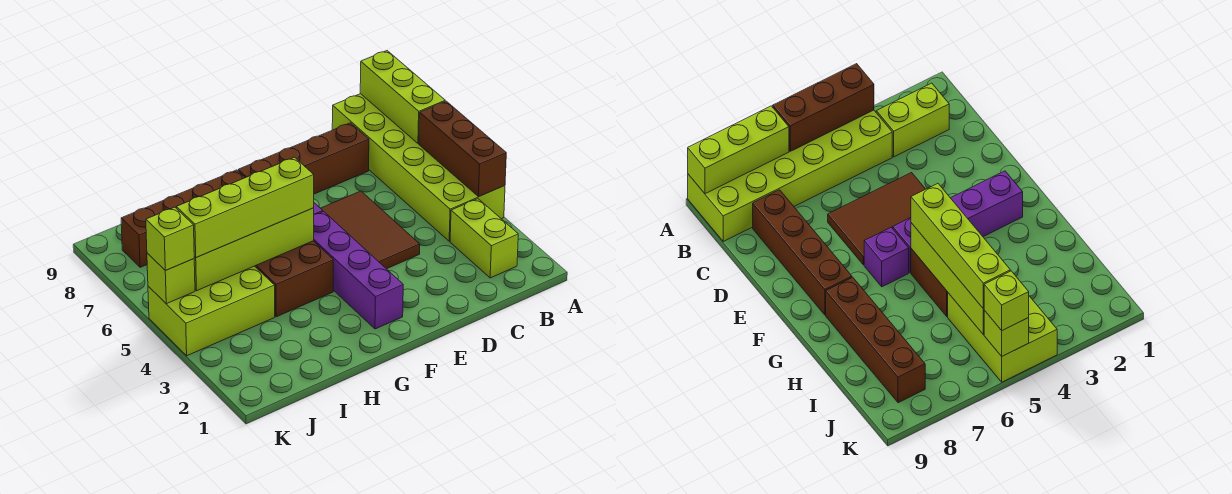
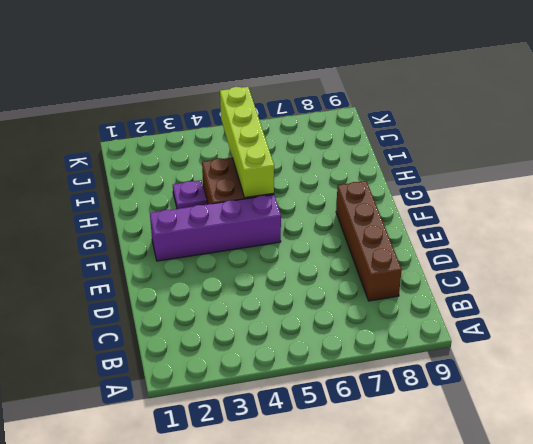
purple 1x1 plate [173,180,207,209] -> none
none -> lime 2x6 brick [332,94,505,241]
none -> lime 1x2 brick [450,199,518,278]
none -> brown 2x3 tile [321,191,420,269]

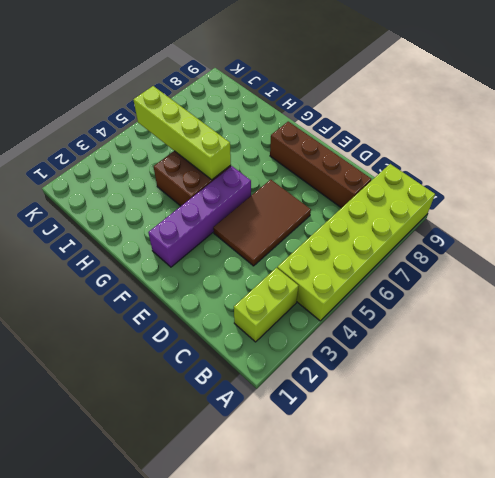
none -> purple 1x1 brick [864,227,909,287]
none -> brown 1x4 brick [121,170,245,267]
none -> lime 2x3 brick [148,266,275,356]

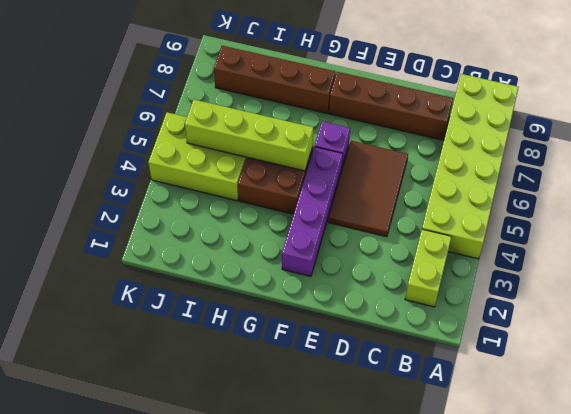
none -> brown 1x3 brick [419,101,506,197]
none -> lime 1x3 brick [360,51,445,144]
none -> lime 1x1 brick [147,253,195,304]

